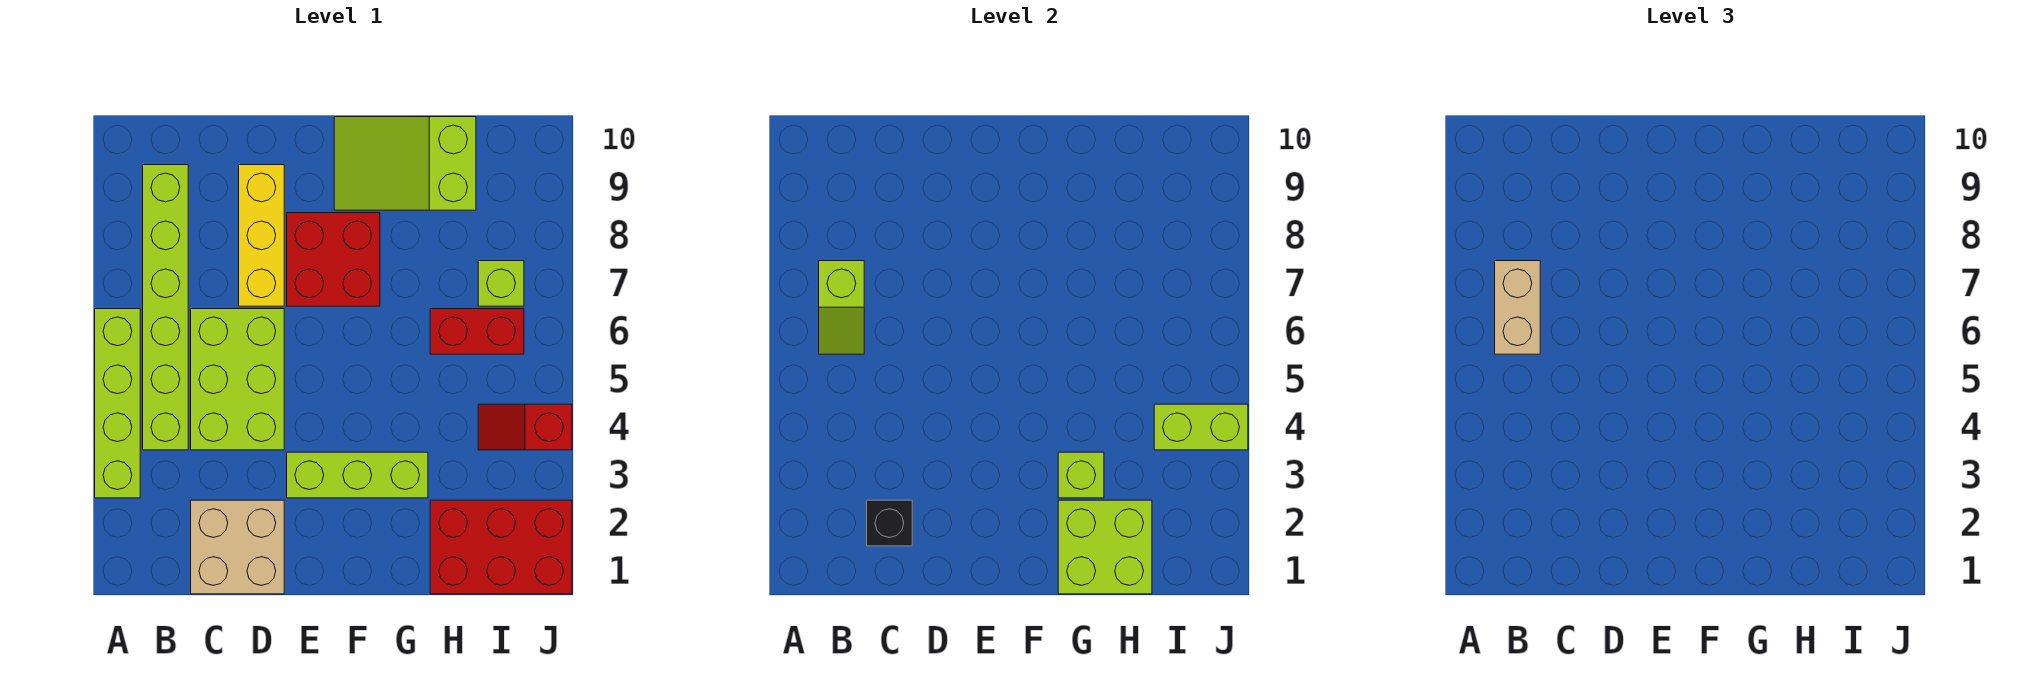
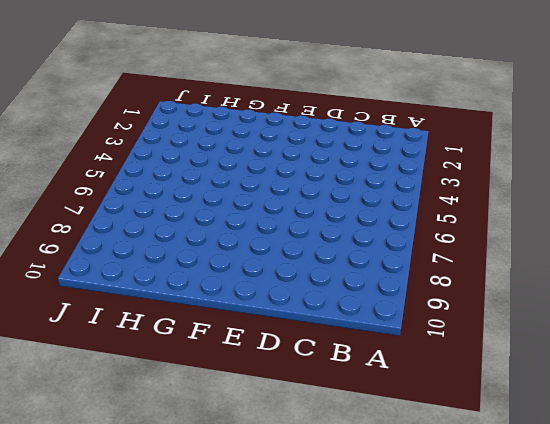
none -> lime 1x4 brick [95,309,140,498]
none -> lime 1x6 brick [143,165,188,450]
none -> tan 2x2 brick [191,500,284,594]

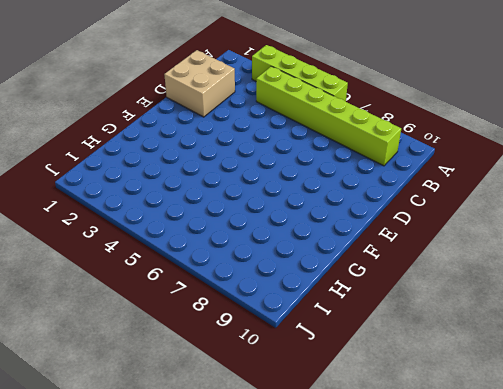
none -> lime 2x3 brick [191,309,284,450]
none -> yellow 1x3 brick [239,165,284,306]
none -> lime 1x3 brick [287,452,428,498]

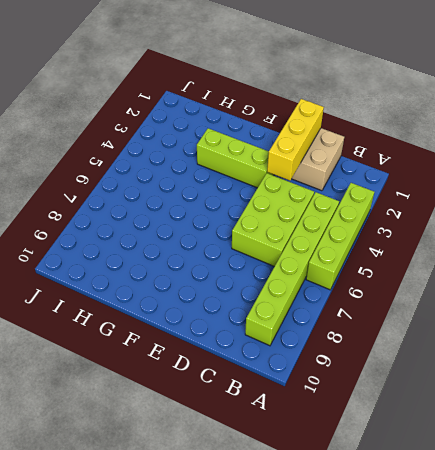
yellow 1x3 brick [267,99,324,181] -> yellow 1x3 brick moved to [239,165,284,306]
none -> red 2x2 brick [287,213,380,306]
none -> lime 2x3 slope [334,117,476,210]
none -> red 2x3 brick [430,500,572,594]

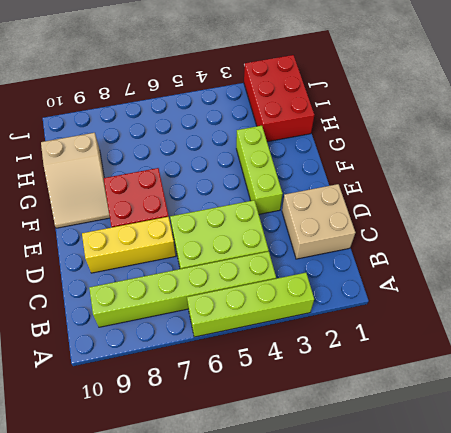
tan 2x3 slope [41,133,110,228] -> lime 2x3 slope [334,117,476,210]
none -> red 1x2 brick [430,309,524,354]
none -> red 1x2 slope [478,404,572,450]
none -> lime 1x1 brick [478,261,524,306]

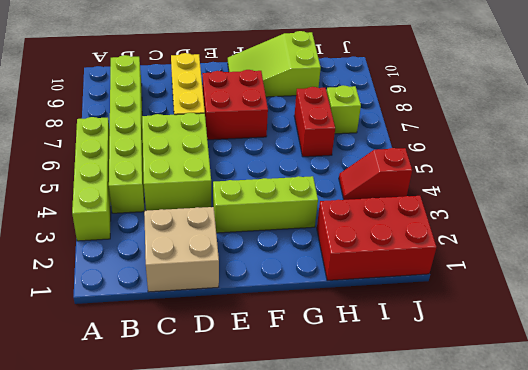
red 1x2 brick [294,87,335,157] -> red 1x2 brick turned to [430,309,524,354]
none -> lime 1x2 slope [819,261,864,354]
none -> black 1x1 brick [867,500,912,546]
none -> lime 2x2 brick [1058,500,1152,594]

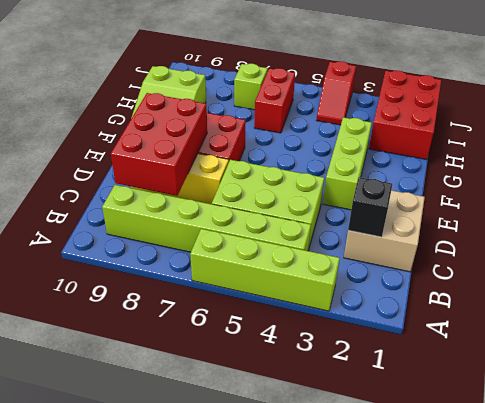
red 2x3 brick [111,93,207,196] -> none
none -> lime 1x2 slope [819,261,864,354]
none -> lime 2x2 brick [1058,500,1152,594]
none -> lime 1x1 brick [1058,452,1104,498]

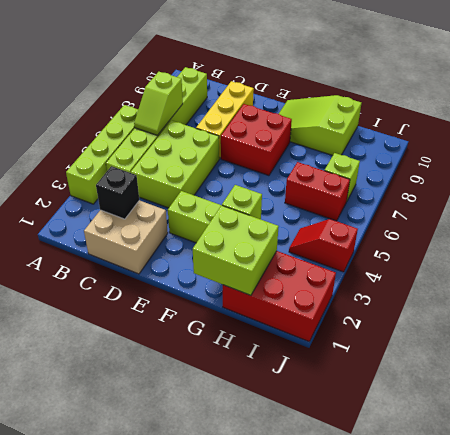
none -> lime 1x2 brick [1154,404,1248,450]
none -> tan 1x2 brick [1495,261,1540,354]

